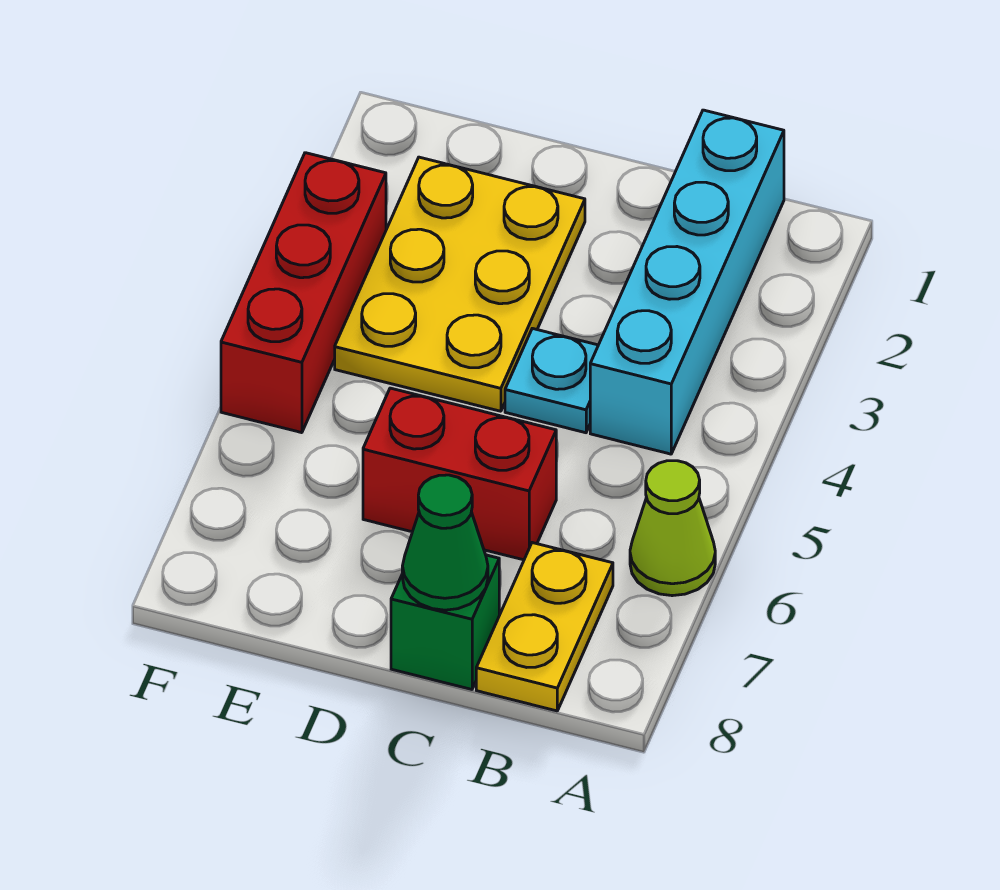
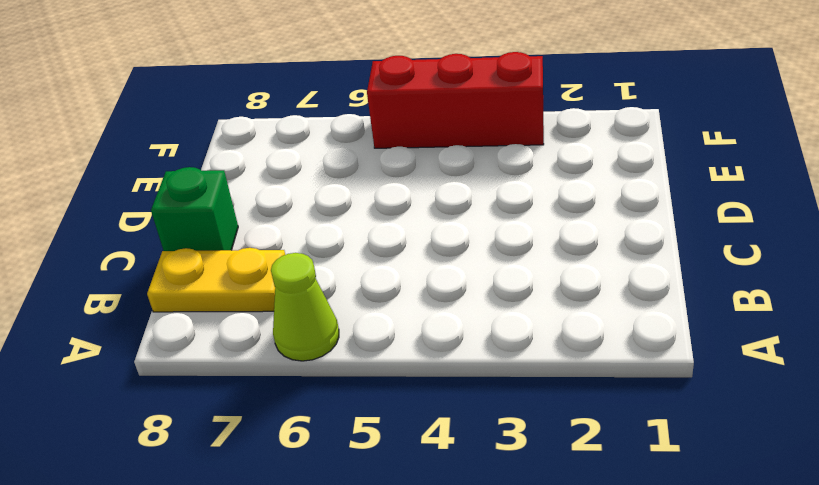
none -> cyan 1x4 brick [590,110,784,454]
none -> cyan 1x1 plate [505,328,598,433]

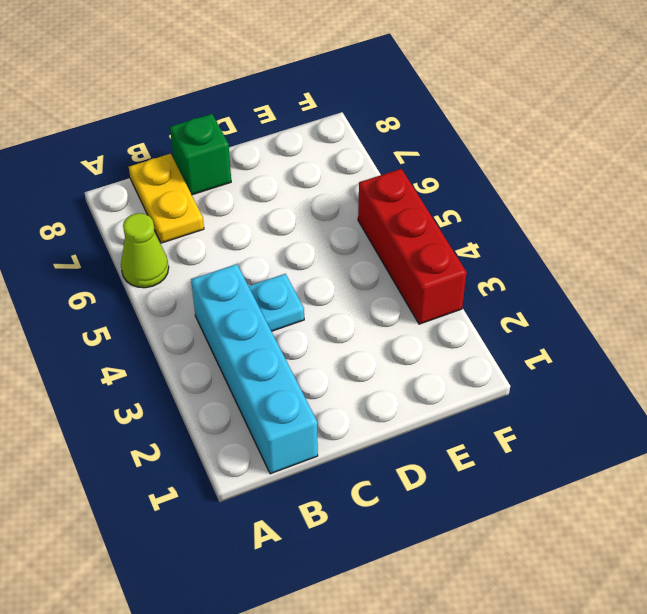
none -> red 1x2 brick [363,388,556,560]
none -> yellow 2x3 plate [335,157,585,411]

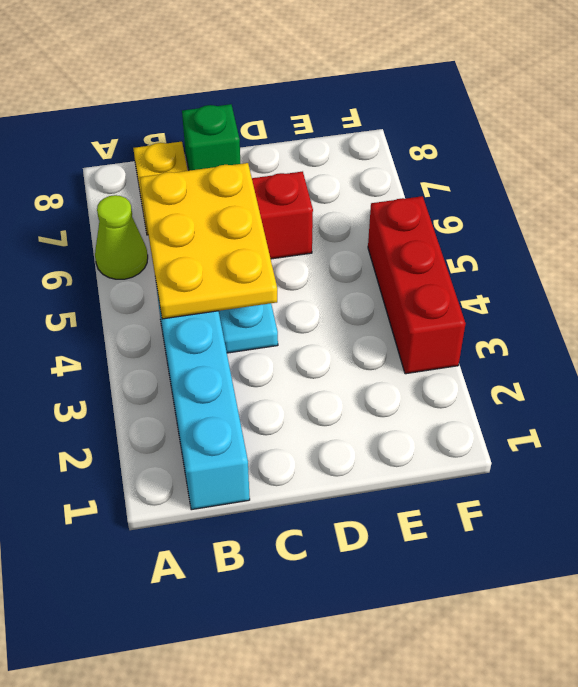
yellow 2x3 plate [140,163,277,319] -> yellow 2x3 plate moved to [335,157,585,411]
none -> green 1x1 cone [402,475,488,610]

